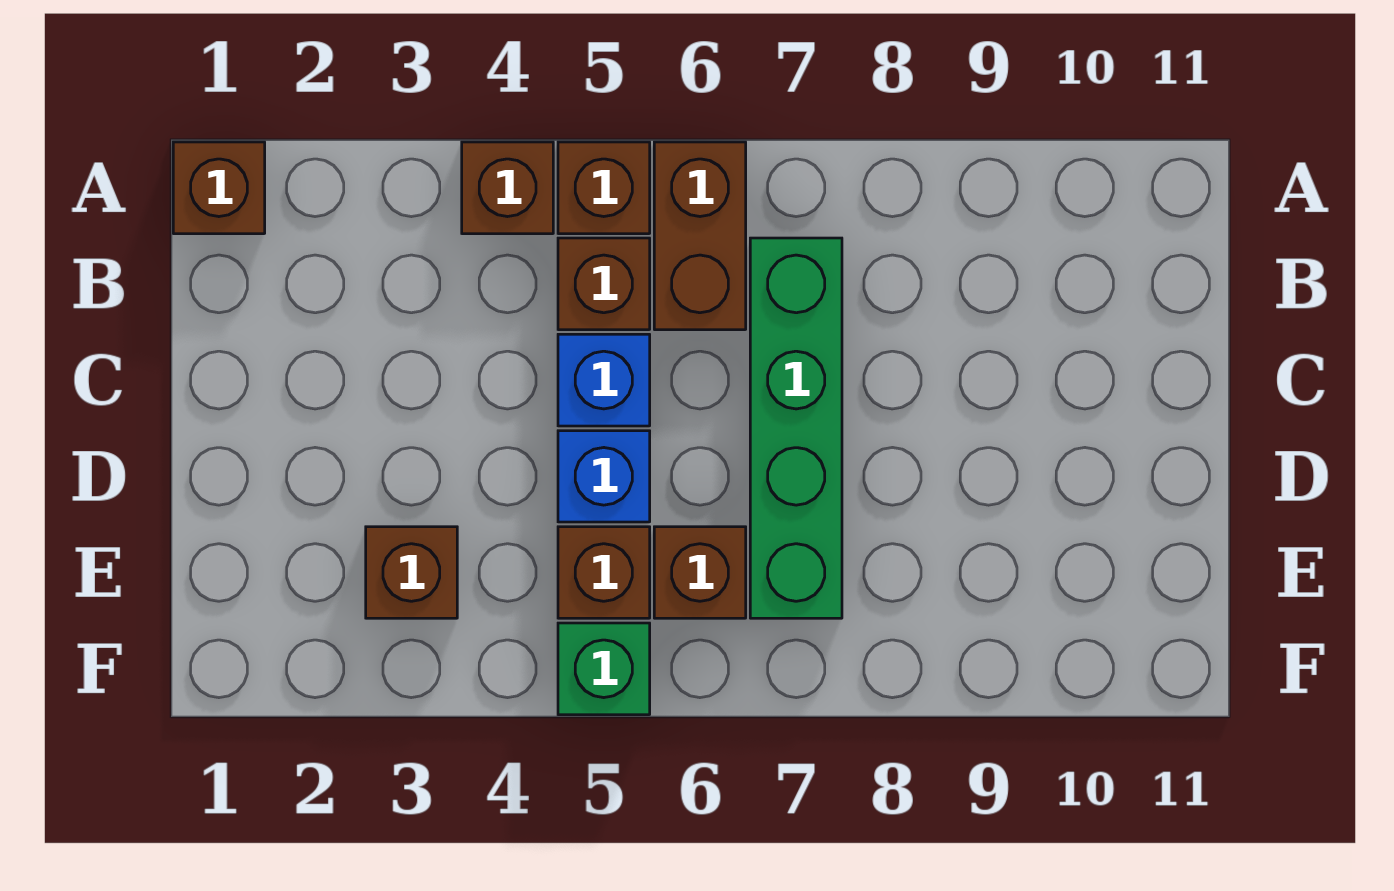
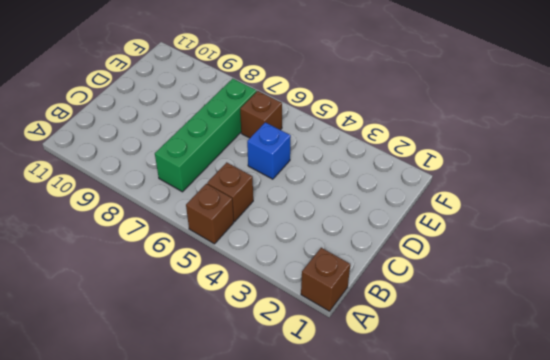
none -> brown 1x1 brick [462,142,553,234]
none -> brown 1x2 brick [654,142,746,330]
none -> blue 1x1 brick [558,334,650,426]

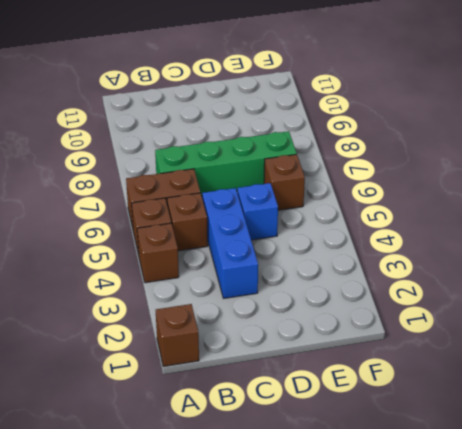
blue 1x3 brick [202,188,258,298] -> blue 1x1 brick [558,334,650,426]
none -> brown 1x1 brick [366,527,457,618]
none -> brown 1x1 brick [558,527,650,618]
none -> green 1x1 brick [558,623,650,715]

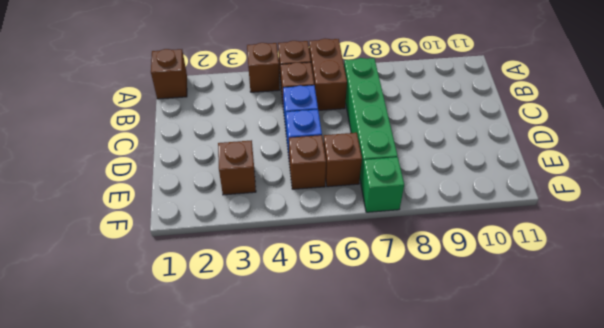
green 1x1 brick [361,157,404,212] -> green 1x1 brick moved to [558,623,650,715]

